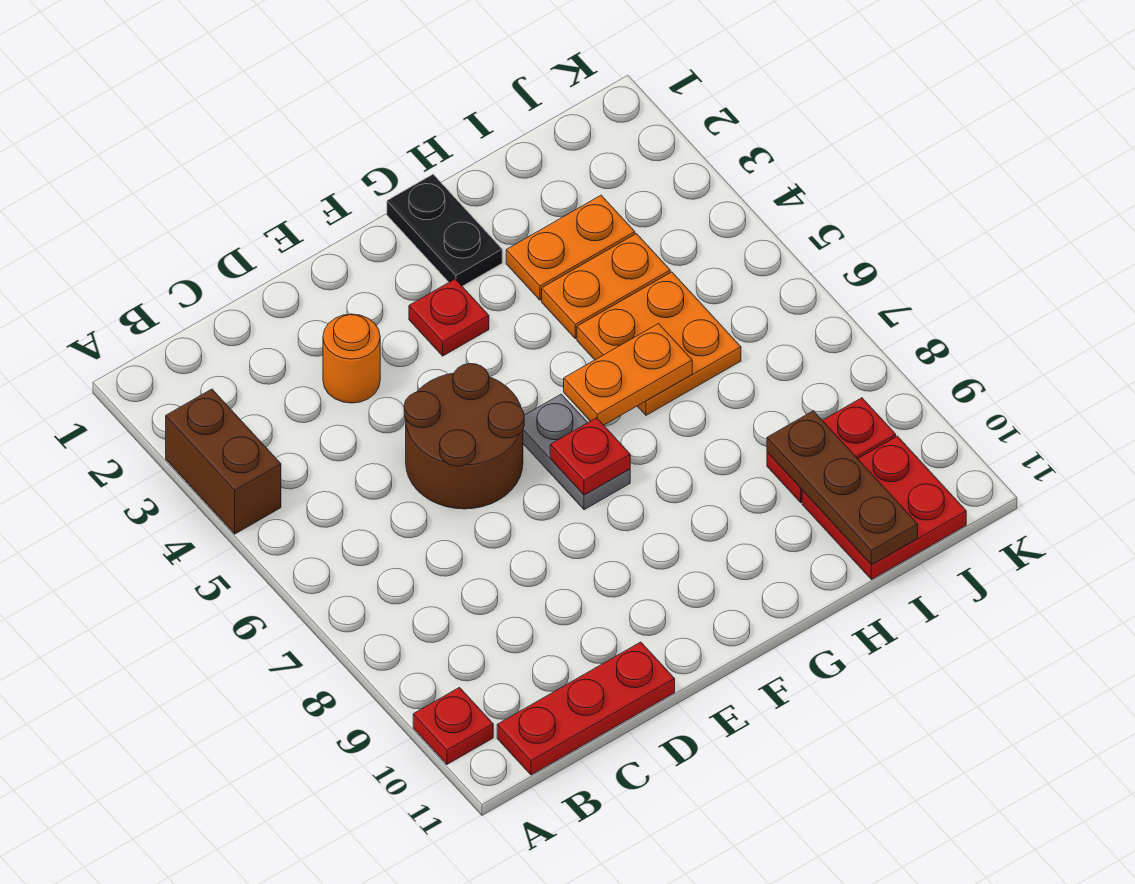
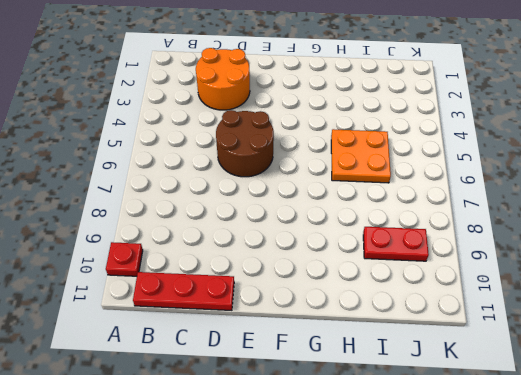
orange 2x2 round brick [196,48,250,110] -> orange 1x1 round brick [323,314,380,403]
none -> brown 1x2 brick [166,389,281,534]
none -> red 1x1 plate [409,279,489,356]
none -> grey 1x2 plate [523,394,630,510]

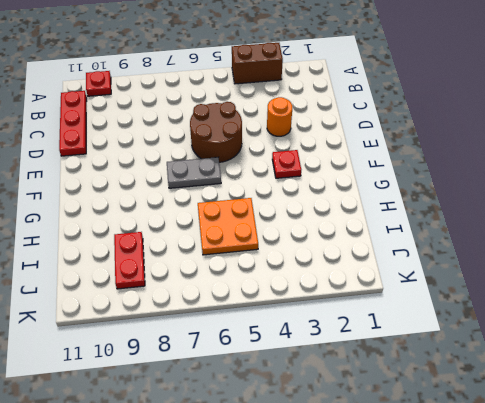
none -> black 1x2 plate [387,174,502,286]
none -> orange 1x2 plate [506,195,635,300]
none -> orange 1x2 plate [542,234,670,339]

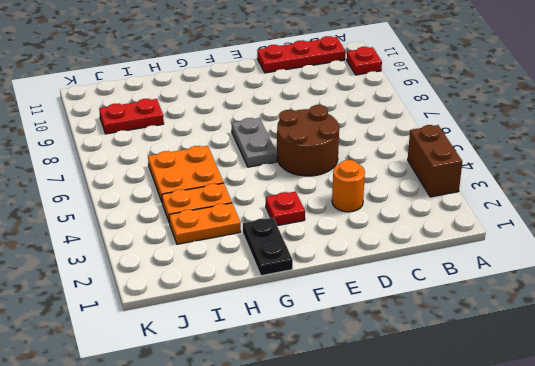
none -> red 2x2 plate [802,436,966,580]
none -> red 1x1 plate [550,418,630,495]
none -> orange 1x2 plate [564,324,692,425]

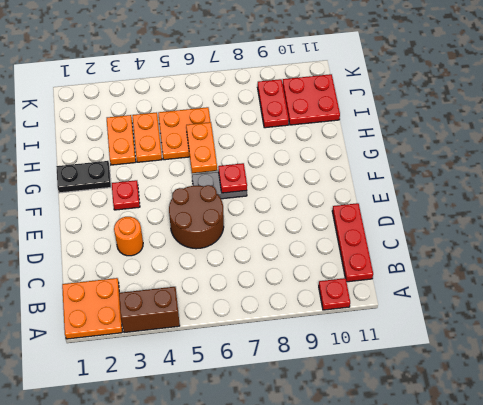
orange 2x2 plate [62,278,122,339] -> none
none -> brown 1x3 plate [767,411,918,565]

